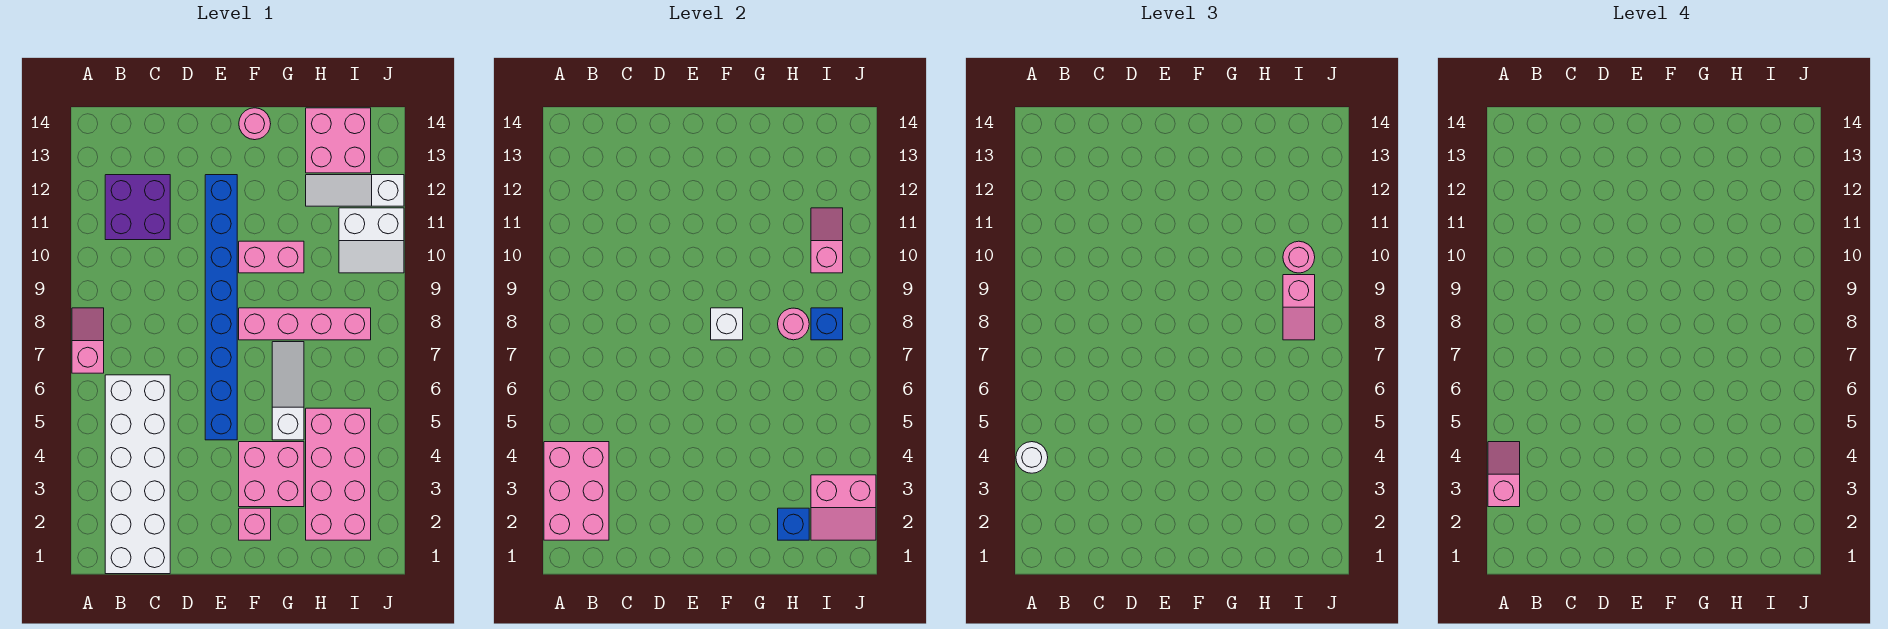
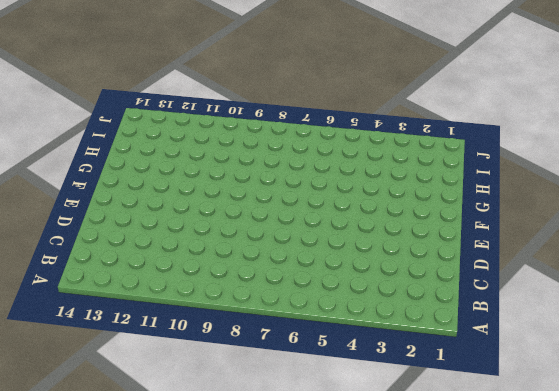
none -> pink 1x2 slope [72,308,104,373]
none -> white 2x6 brick [105,375,170,574]
none -> purple 2x2 brick [105,175,170,240]

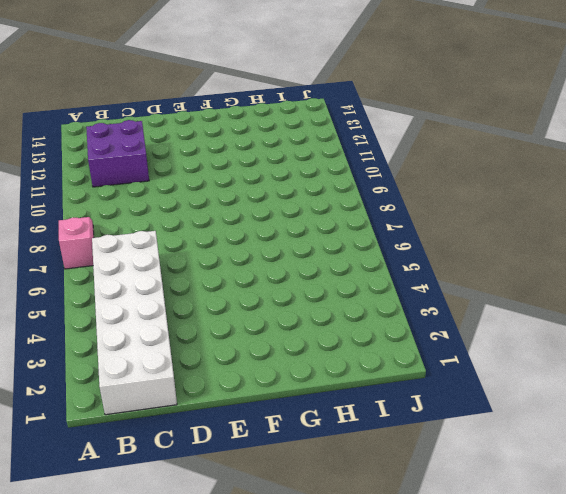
none -> blue 1x8 brick [205,175,237,440]
none -> pink 1x1 brick [239,508,271,540]
none -> pink 2x2 brick [239,442,304,507]

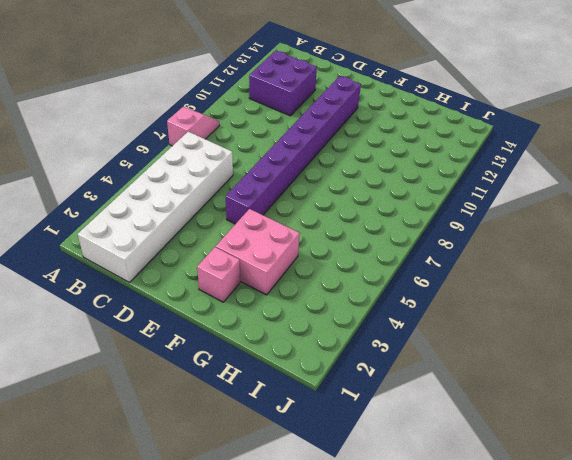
purple 1x8 brick [226,76,361,224] -> blue 1x8 brick [205,175,237,440]
none -> pink 1x4 brick [239,308,371,340]
none -> pink 1x2 brick [239,241,304,273]
none -> pink 1x1 round brick [239,108,271,140]

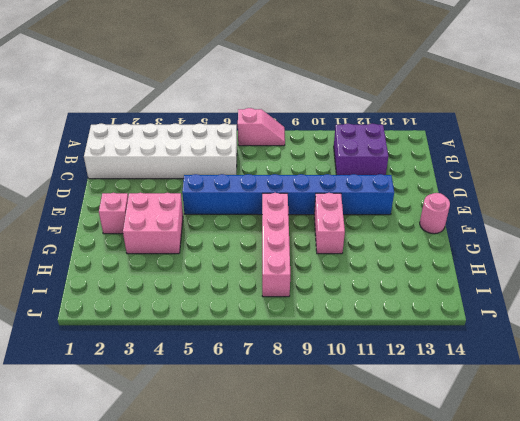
none -> white 1x3 slope [272,342,304,440]
none -> pink 2x4 brick [306,408,371,540]
none -> white 1x3 slope [306,175,404,206]

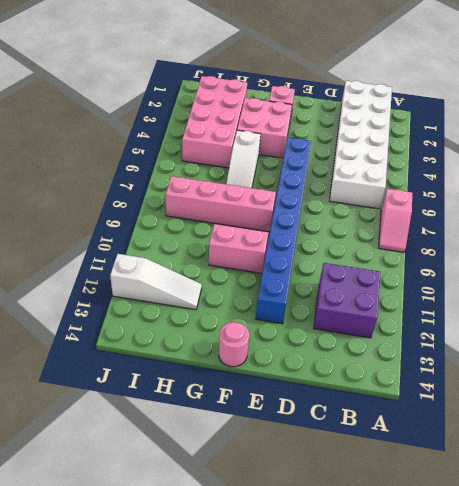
none -> pink 2x2 brick [306,108,371,173]
none -> white 2x2 slope [339,208,404,273]
none -> pink 2x3 brick [544,442,609,540]

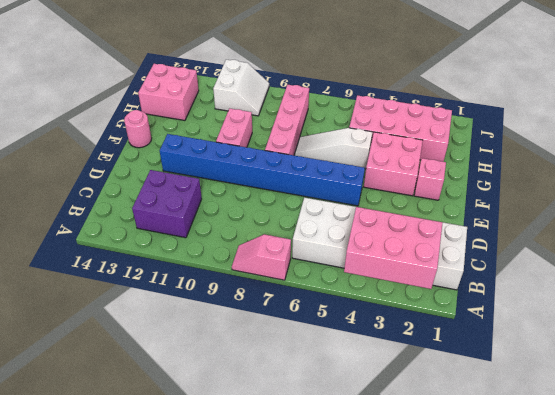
none -> white 1x3 slope [306,175,404,206]
none -> white 1x1 brick [711,308,743,340]
none -> blue 1x1 brick [778,508,809,540]

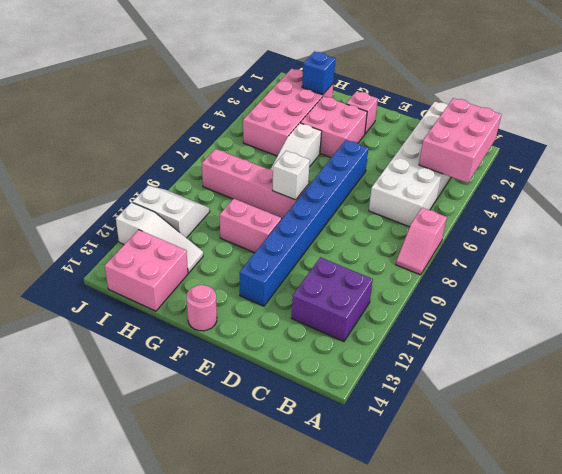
none -> pink 1x1 round brick [778,308,809,340]
none -> pink 2x2 slope [811,475,876,540]
none -> blue 1x1 brick [811,308,843,340]

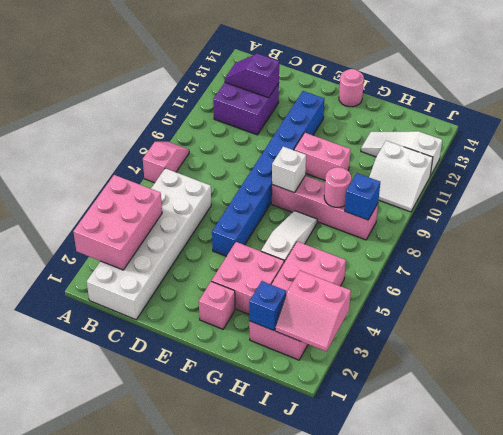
purple 1x2 slope [225,54,279,98] -> none
none -> pink 2x2 brick [306,108,371,173]
none -> pink 1x2 slope [811,208,843,273]
none -> white 1x1 round brick [1016,442,1048,473]

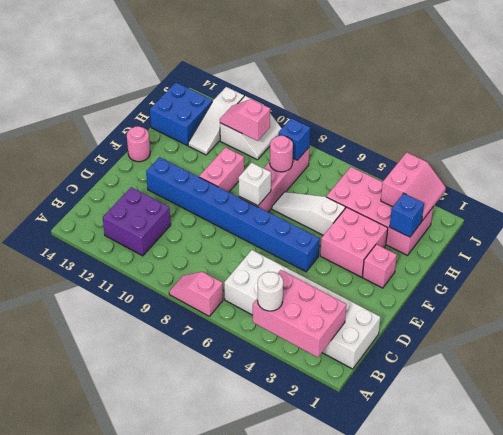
blue 2x2 brick [150,83,212,145] -> pink 2x2 brick [306,108,371,173]
none -> pink 1x2 slope [1283,275,1315,340]
none -> pink 1x1 round brick [1283,241,1315,273]
none -> pink 1x2 slope [1488,442,1520,507]

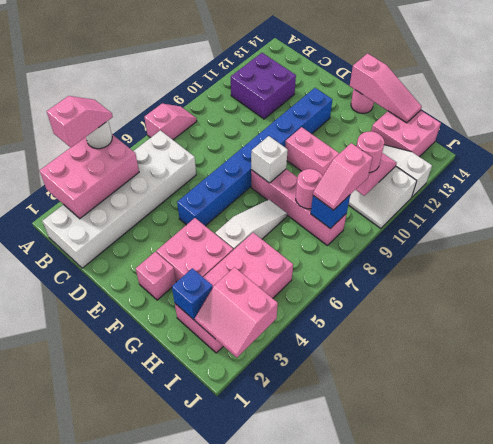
pink 1x3 slope [350,53,422,123] -> none

